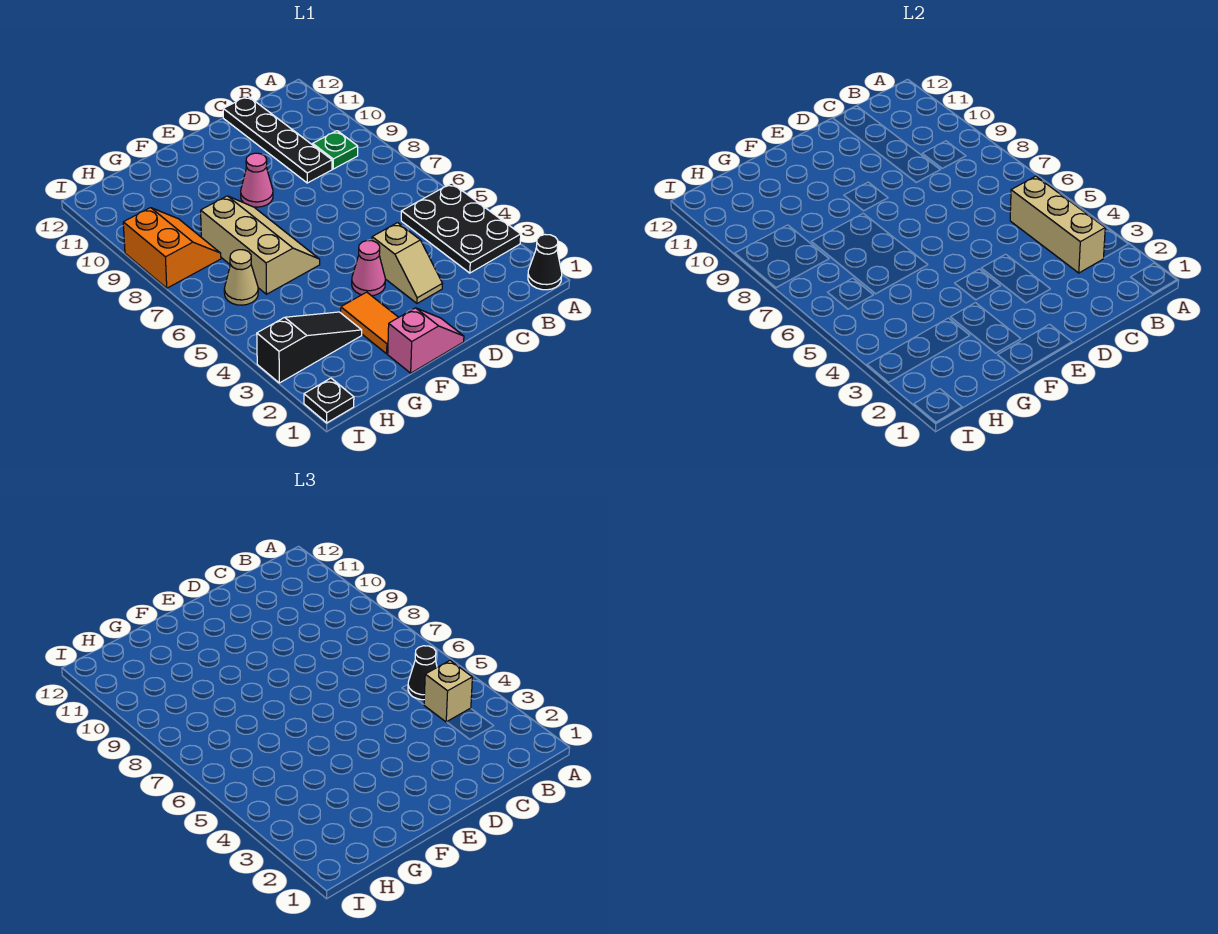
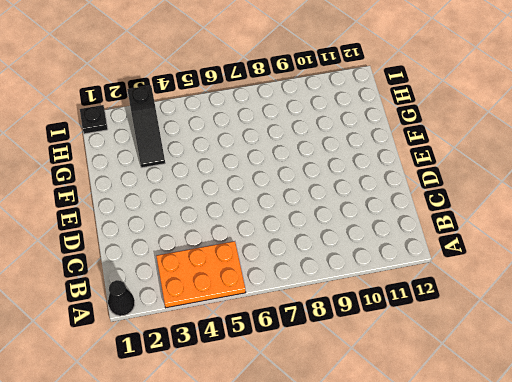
orange 2x3 plate [156,241,246,308] -> black 2x3 plate [401,183,521,273]
none -> green 1x1 plate [313,131,358,169]
none -> black 1x4 plate [223,96,332,183]
none -> tan 1x2 slope [372,223,442,303]

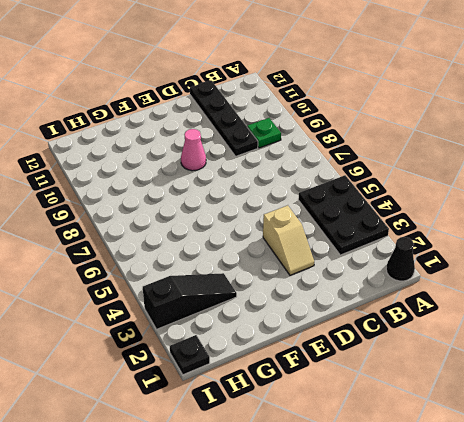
none -> pink 1x2 slope [388,308,464,373]
none -> pink 1x1 cone [352,241,385,296]
none -> orange 1x2 tile [341,292,398,354]

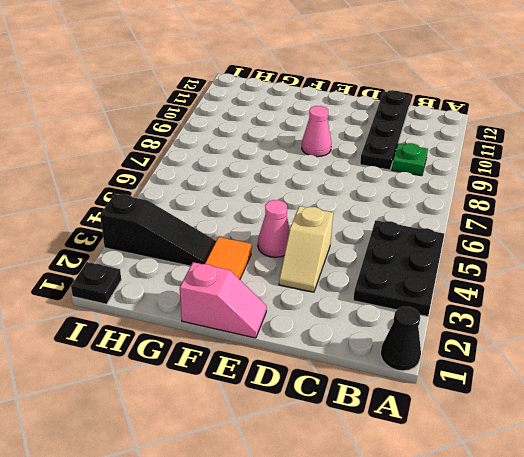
none -> tan 2x3 slope [201,196,320,294]
none -> tan 1x1 cone [224,250,258,305]
none -> orange 2x2 slope [123,208,221,288]

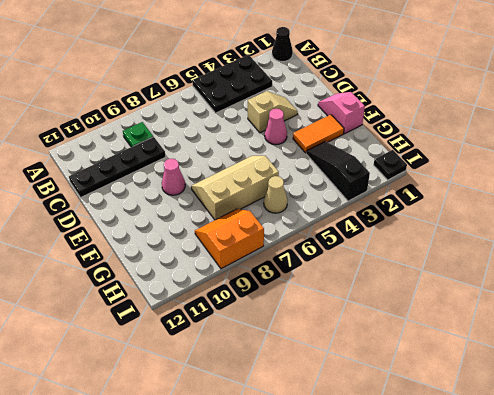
none -> tan 1x3 brick [1010,176,1105,273]
none -> tan 1x1 brick [424,661,472,722]
none -> black 1x1 cone [408,646,437,700]

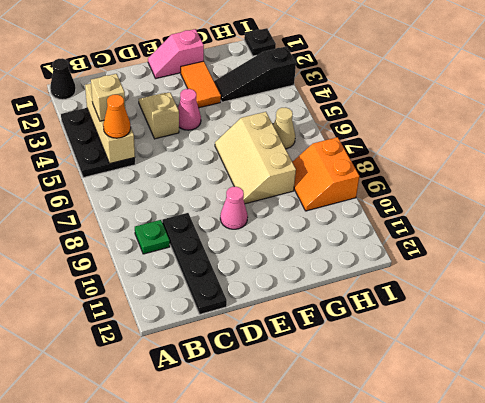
orange 1x1 cone [103,95,131,138] -> black 1x1 cone [408,646,437,700]

